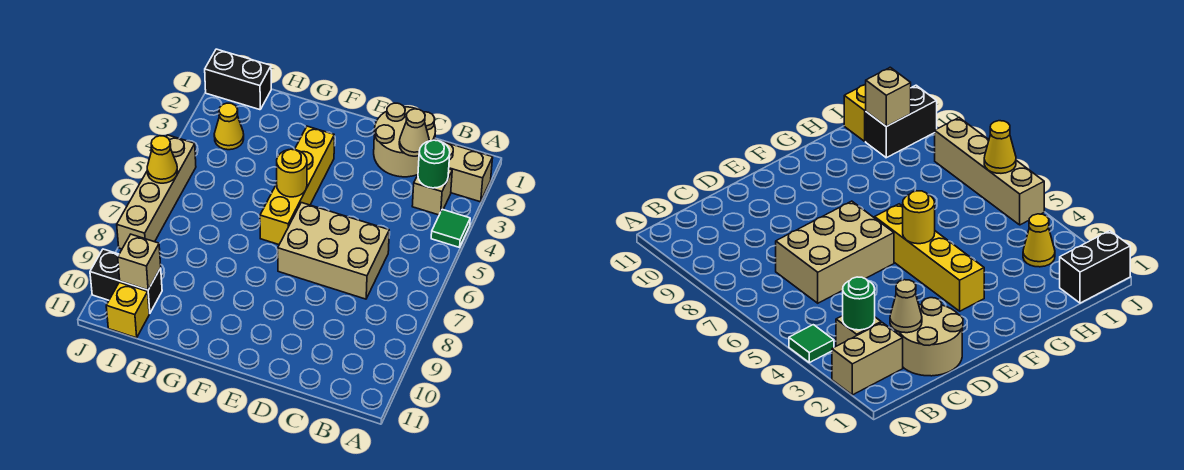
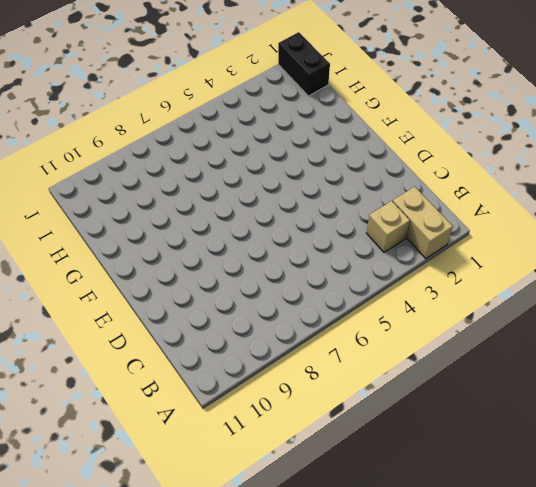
none -> green 1x1 tile [431,209,470,247]
none -> tan 2x2 round brick [374,103,435,177]
none -> tan 2x3 brick [278,203,389,299]

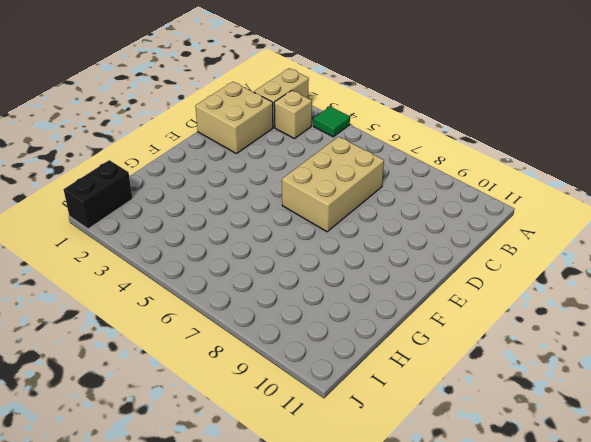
tan 2x2 brick [195,82,273,154] -> tan 2x2 round brick [374,103,435,177]
none -> yellow 1x4 brick [260,126,334,244]
none -> yellow 1x1 cone [214,103,244,150]
none -> black 1x2 brick [90,249,162,314]

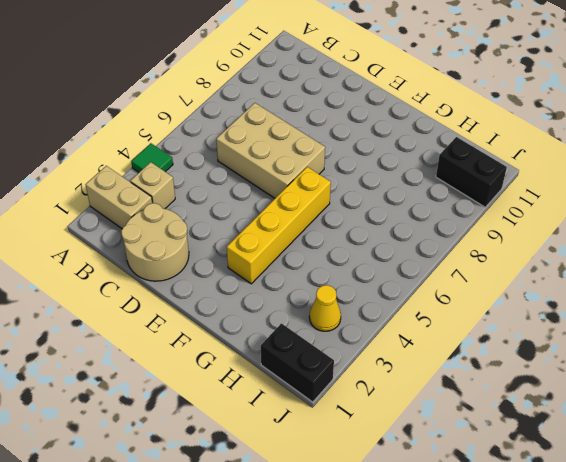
none -> yellow 1x1 brick [106,282,149,338]
none -> tan 1x4 brick [117,135,196,249]
none -> green 1x1 round brick [418,140,450,188]

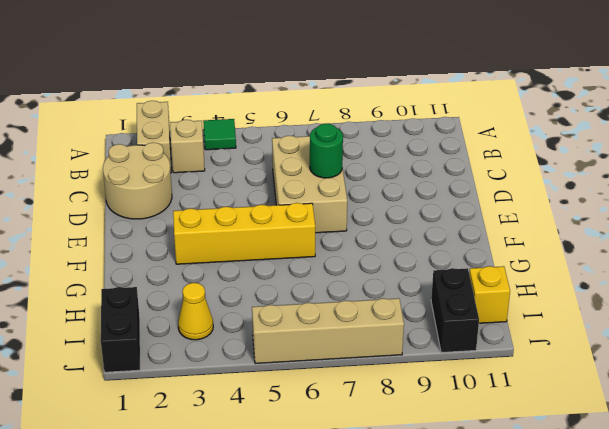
green 1x1 round brick [310,123,343,178] -> green 1x1 round brick moved to [418,140,450,188]
none -> tan 1x1 cone [399,109,429,156]
none -> yellow 1x1 round brick [277,149,307,197]
none -> tan 1x1 brick [118,234,161,290]

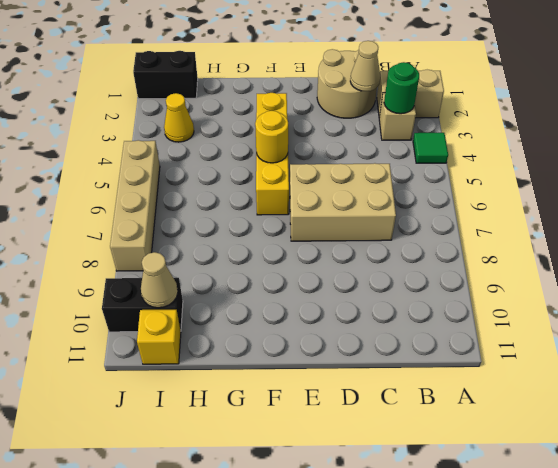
tan 1x1 cone [141,252,178,308] -> tan 1x1 brick [118,234,161,290]
none -> yellow 1x1 cone [147,136,178,183]

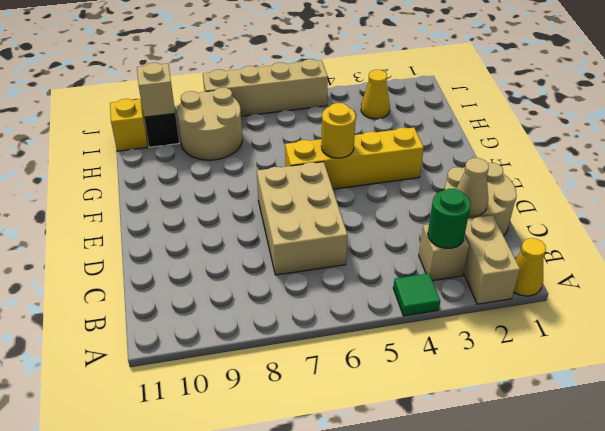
yellow 1x1 cone [514,238,546,296] -> yellow 1x1 cone moved to [147,136,178,183]
tan 2x2 round brick [177,88,242,160] -> none
none -> black 1x2 brick [205,49,271,110]

